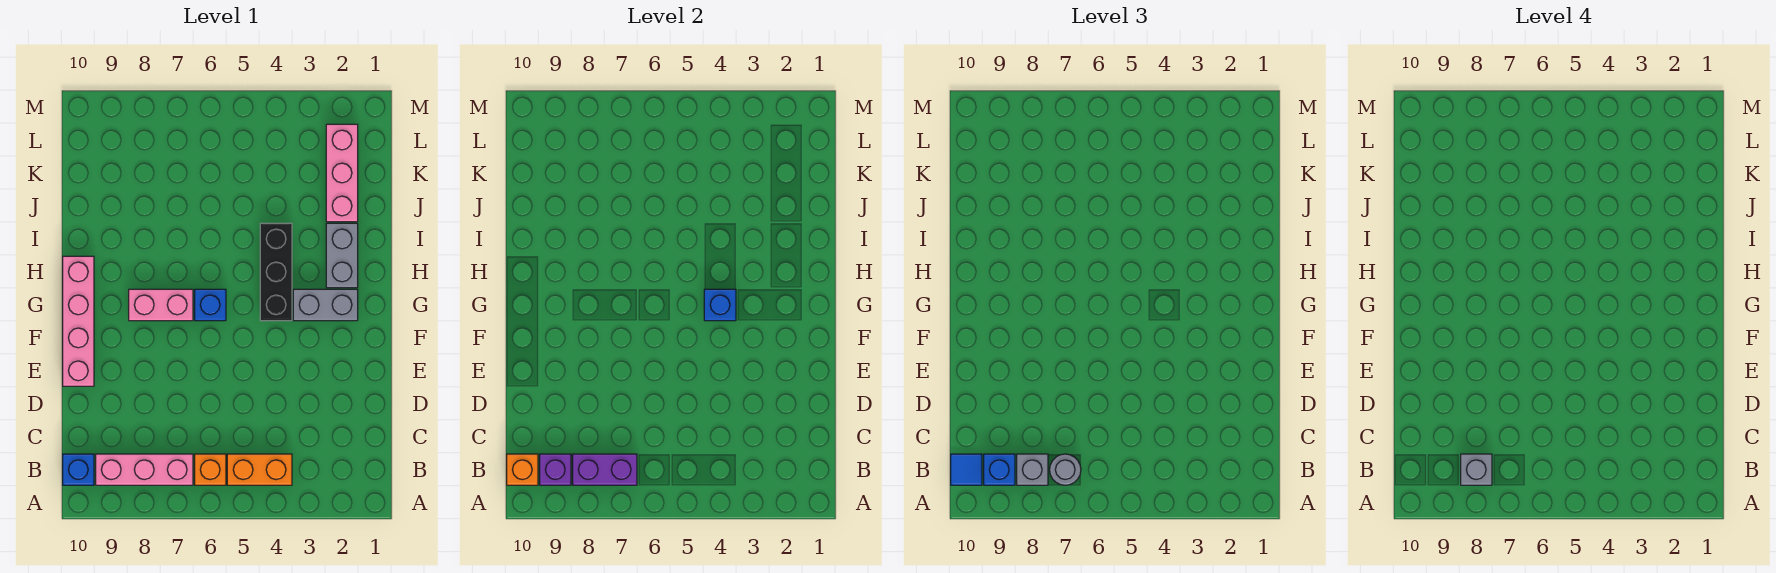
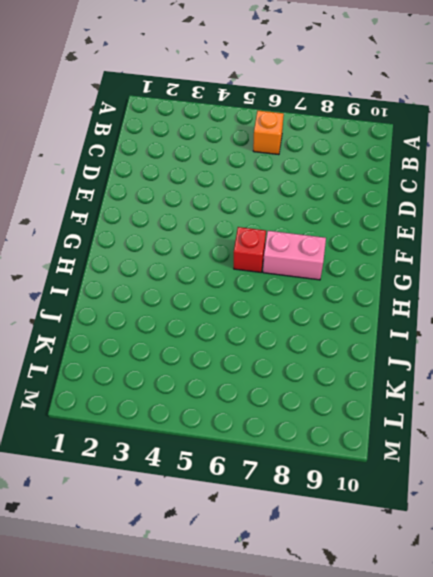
red 1x1 brick [234,227,266,272] -> blue 1x1 brick [195,289,226,321]
none -> orange 1x2 brick [227,454,292,485]
none -> pink 1x3 brick [96,454,193,485]
none -> blue 1x1 brick [63,454,94,485]

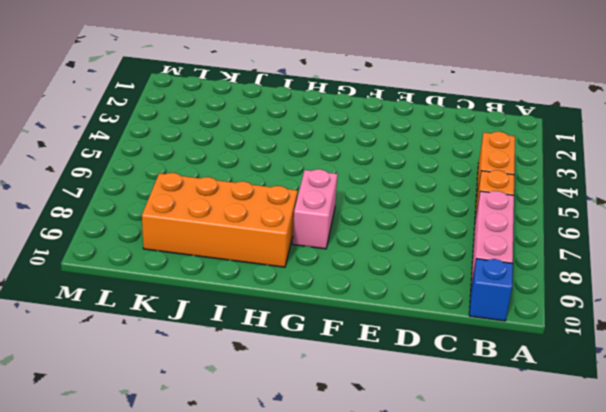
orange 2x4 brick [142,173,298,267] -> none
none -> pink 1x4 brick [63,256,94,386]
none -> grey 1x2 brick [293,289,358,321]
none -> black 1x3 brick [260,223,292,321]

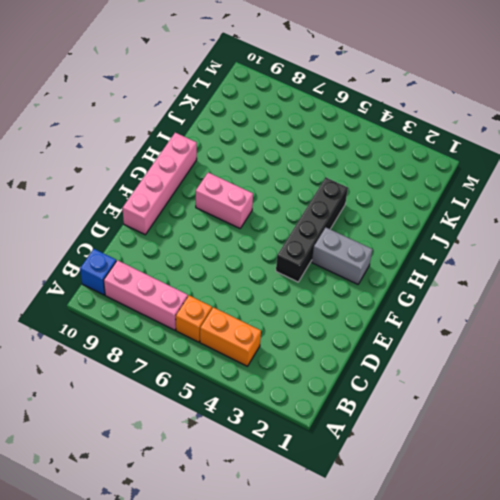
black 1x4 brick [276,177,348,282] -> black 1x3 brick [260,223,292,321]
none -> blue 1x1 brick [195,289,226,321]
none -> grey 1x2 brick [326,223,358,288]
none -> pink 1x3 brick [326,124,358,222]

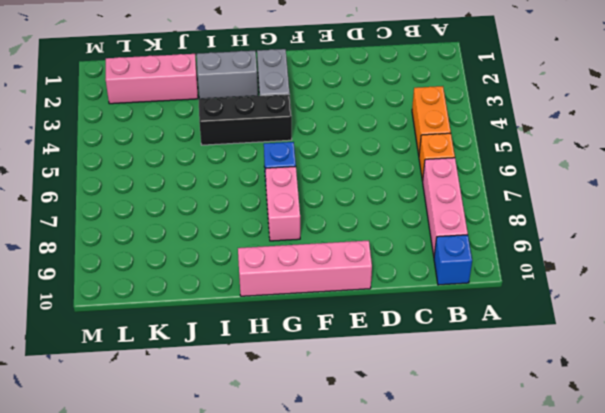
none -> purple 1x2 brick [573,454,637,485]
none -> purple 1x1 brick [540,454,571,485]
none -> orange 1x1 brick [507,454,538,485]

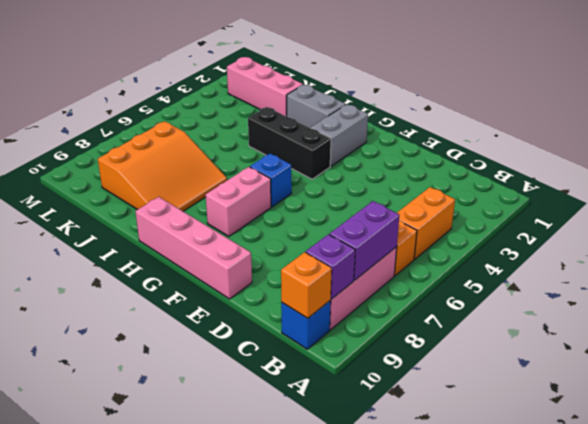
orange 3x3 slope [98,121,227,211] -> none
none -> blue 1x1 brick [704,289,736,321]
none -> grey 1x1 round brick [1050,454,1081,485]
none -> grey 1x1 brick [1017,454,1048,485]

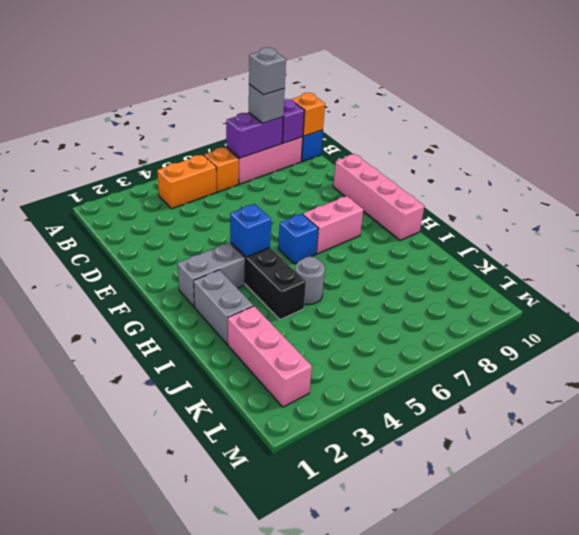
grey 1x1 round brick [295,256,325,304] -> grey 1x1 round brick moved to [1050,454,1081,485]
none -> blue 1x1 brick [984,454,1015,485]
none -> blue 1x1 tile [951,454,982,485]

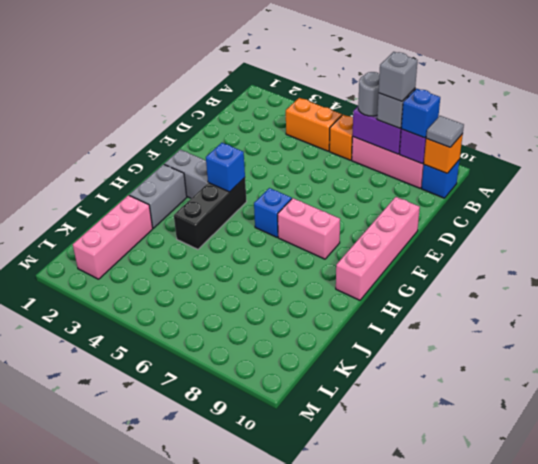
grey 1x1 tile [426,116,464,147] -> blue 1x1 tile [951,454,982,485]

